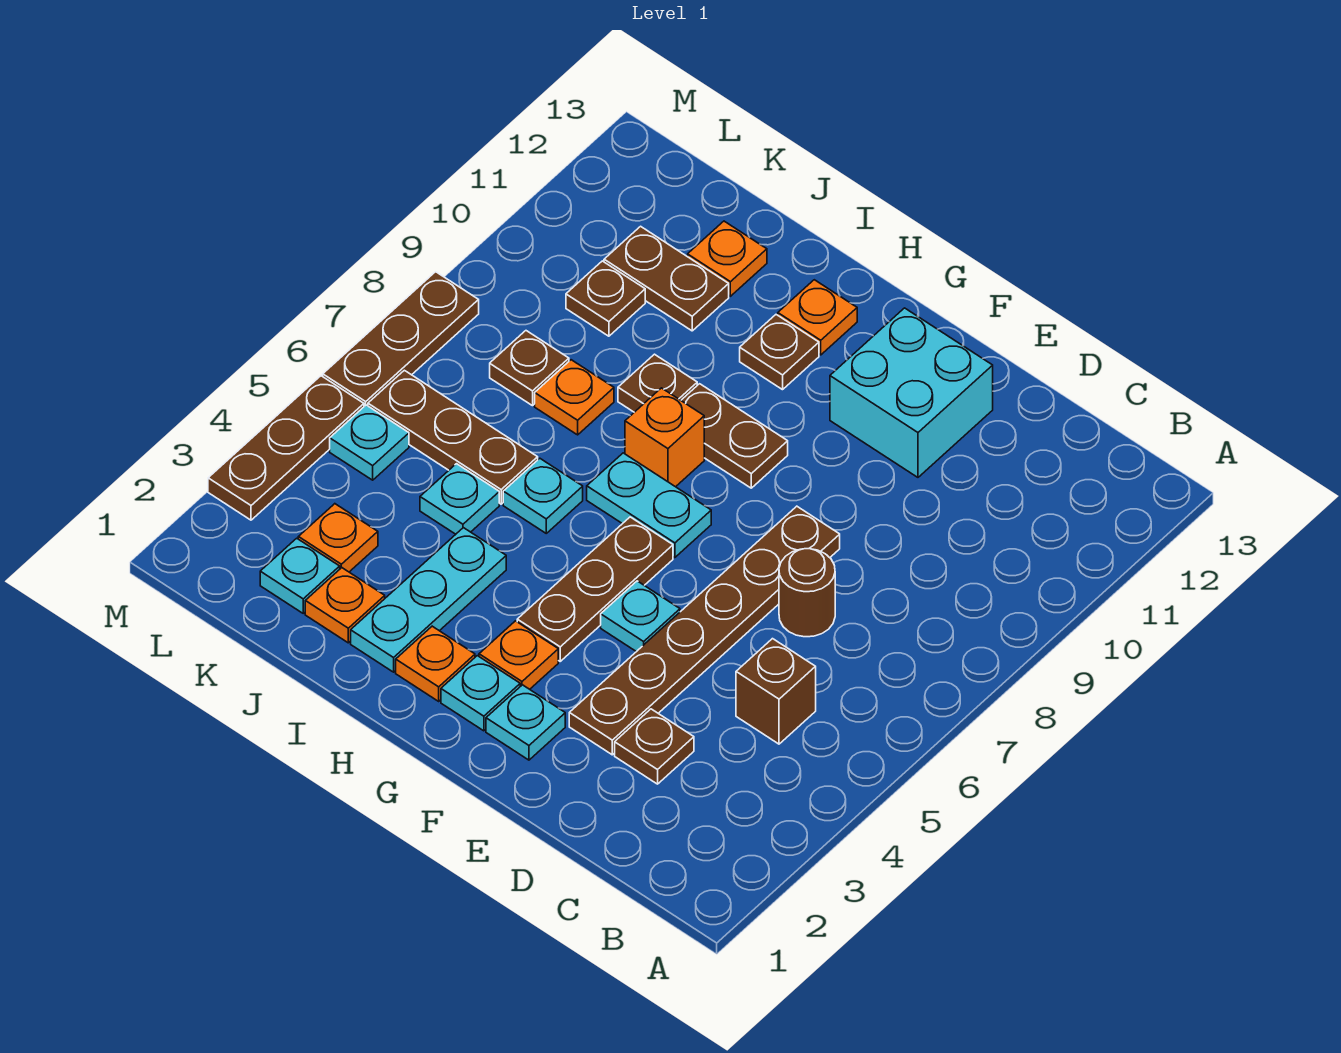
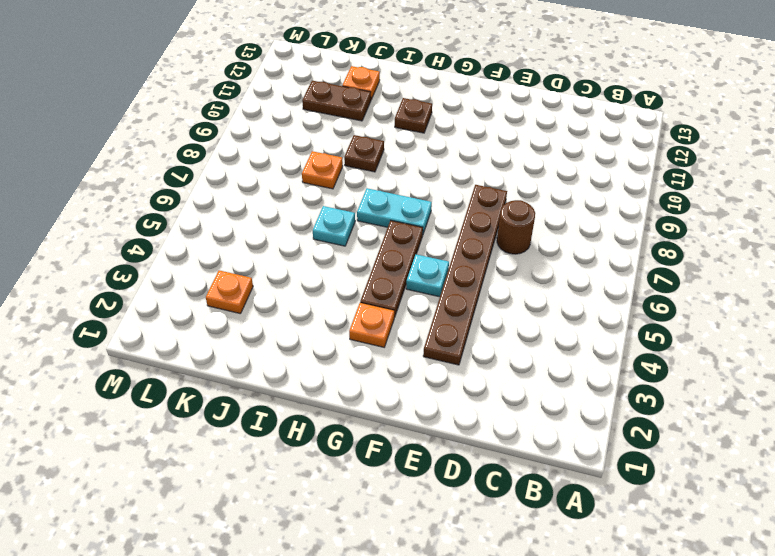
none -> brown 1x1 brick [736,639,816,744]
none -> brown 1x1 plate [615,709,694,784]
none -> cyan 2x2 brick [830,308,993,477]
none -> cyan 1x1 plate [486,685,565,760]

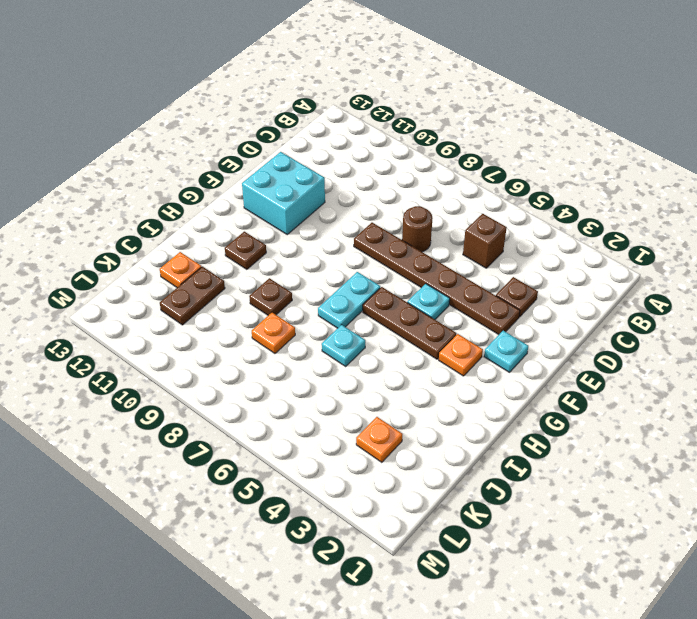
none -> cyan 1x1 plate [441,656,520,731]
none -> brown 1x2 plate [681,384,788,488]
none -> orange 1x1 plate [396,626,475,701]
none -> orange 1x1 brick [625,388,704,487]

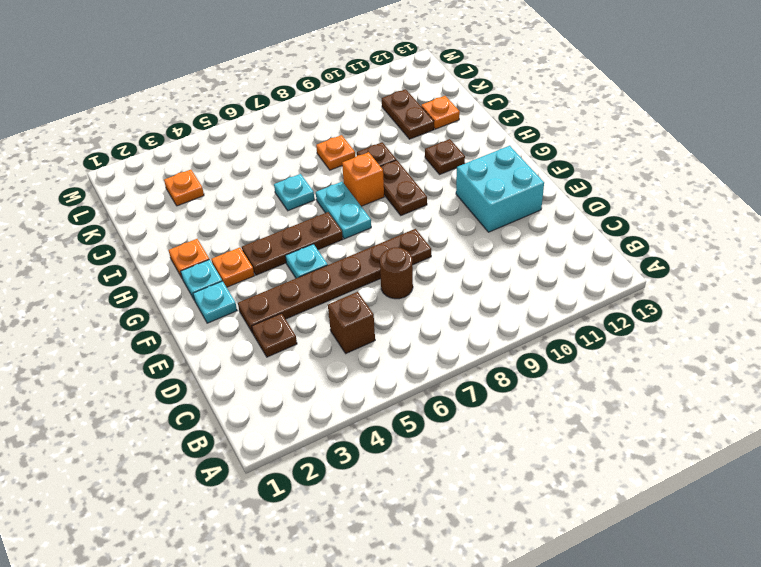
none -> orange 1x1 plate [778,280,857,355]
none -> cyan 1x3 plate [351,528,506,672]
none -> orange 1x1 plate [305,568,385,643]
none -> cyan 1x1 plate [420,464,499,534]

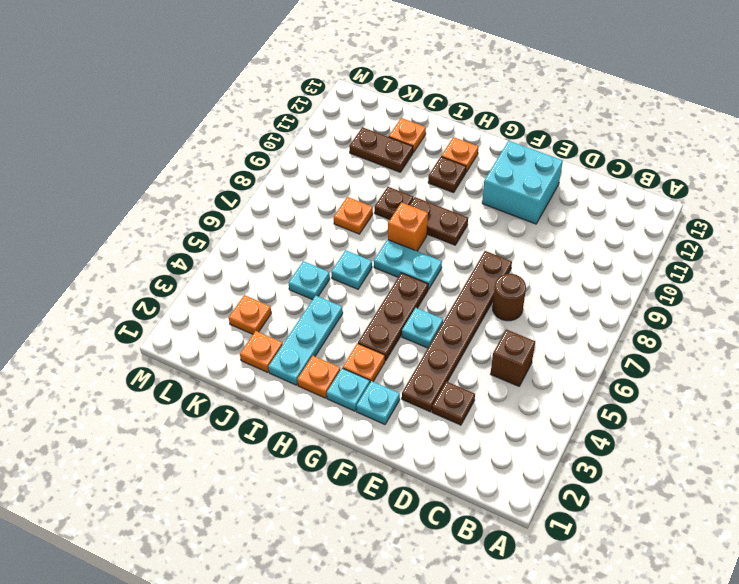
none -> brown 1x3 plate [368,370,538,504]
none -> cyan 1x1 plate [260,538,340,613]
none -> brown 1x1 plate [490,331,569,406]
none -> brown 1x1 plate [566,261,645,336]

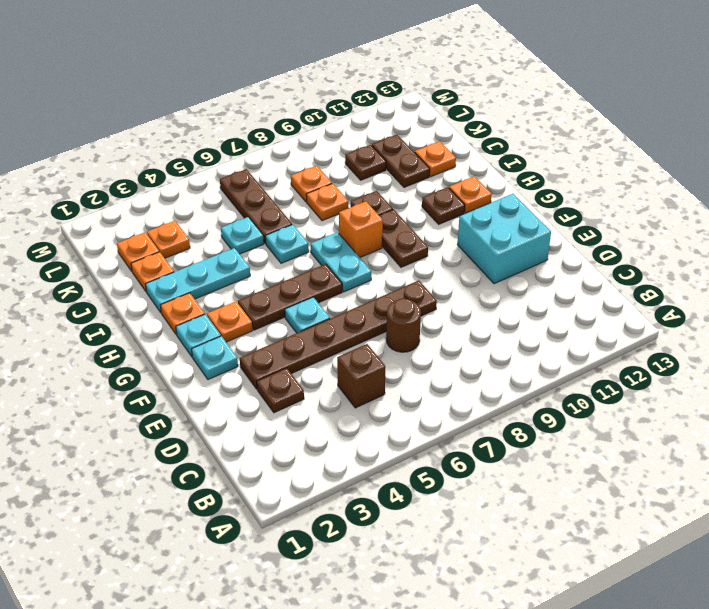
orange 1x1 plate [117,232,159,271] -> cyan 1x1 plate [260,538,340,613]
orange 1x1 plate [291,166,332,202] -> brown 1x1 plate [490,331,569,406]
none -> cyan 1x1 plate [330,405,409,480]
none -> brown 1x3 plate [208,376,364,520]
none -> brown 1x3 plate [323,272,479,406]

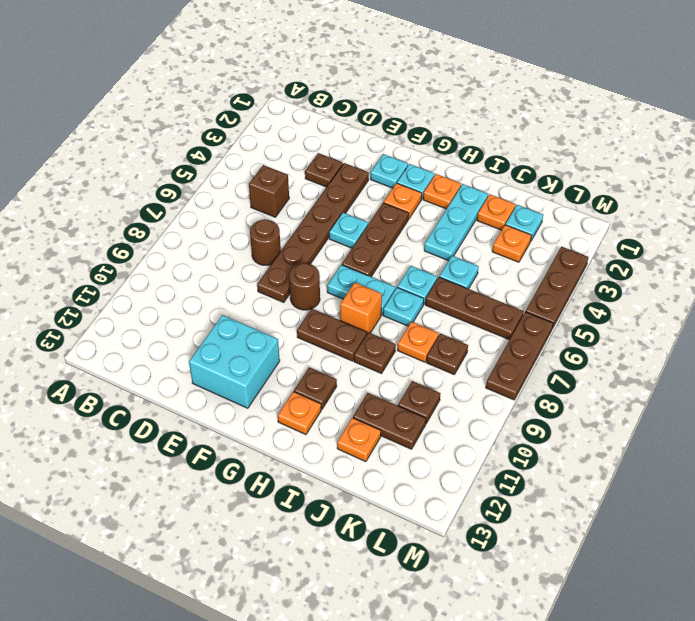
brown 1x1 round brick [289,263,320,310] -> none
cyan 1x1 plate [383,288,424,326] -> cyan 1x1 plate moved to [330,405,409,480]

